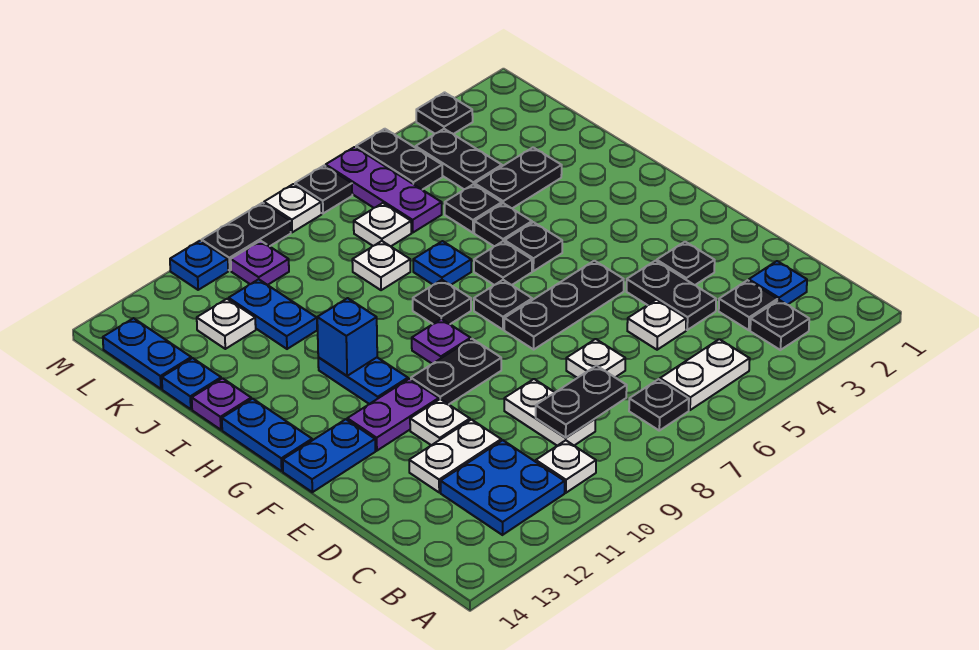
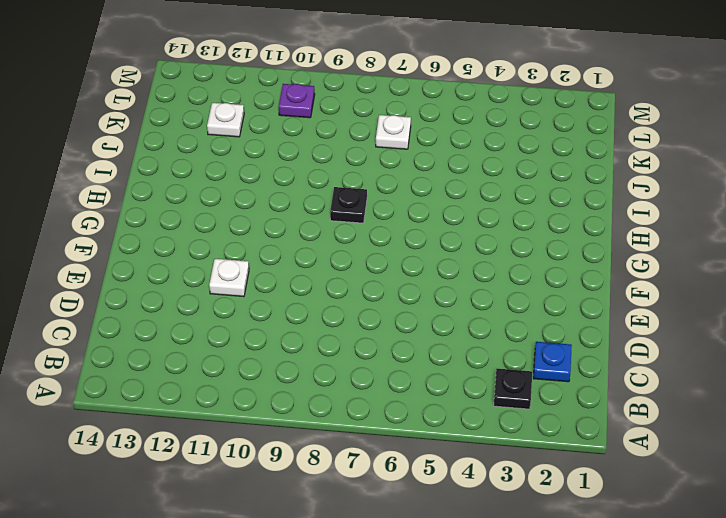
none -> white 1x2 plate [660,339,750,410]
none -> black 1x1 plate [629,379,689,431]
none -> white 1x1 plate [536,440,596,493]
none -> blue 2x2 plate [441,440,565,535]

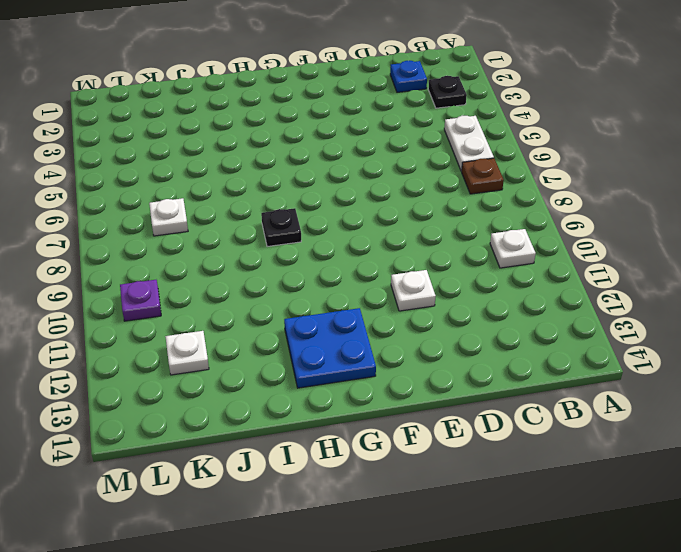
brown 1x1 plate [462,158,504,194] -> black 1x1 plate [629,379,689,431]
blue 2x2 plate [284,308,376,388] -> blue 2x2 plate moved to [441,440,565,535]
none -> black 1x1 plate [719,280,778,330]
none -> white 1x2 plate [504,379,595,446]
none -> black 1x2 plate [626,261,716,330]
none -> white 1x1 plate [627,300,686,350]

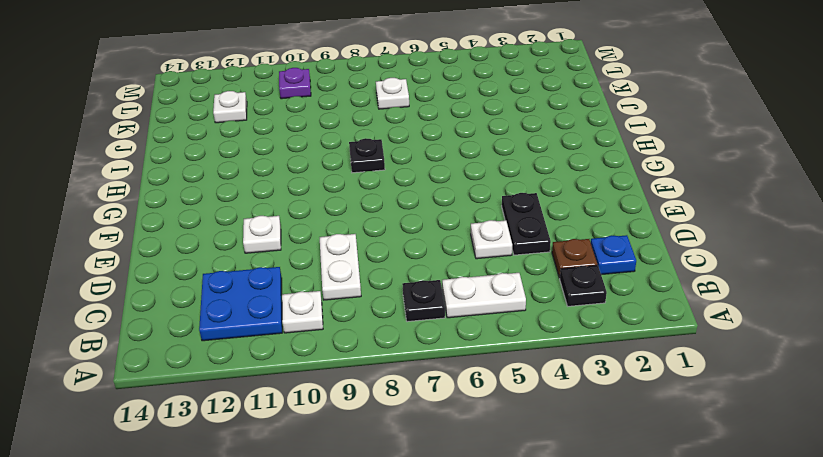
brown 1x1 plate [552,239,597,278] -> black 1x1 plate [719,280,778,330]
none -> white 1x1 plate [566,339,625,378]
none -> white 1x2 plate [409,420,501,492]
none -> black 1x1 plate [657,242,715,285]
none -> black 1x3 plate [504,261,624,349]

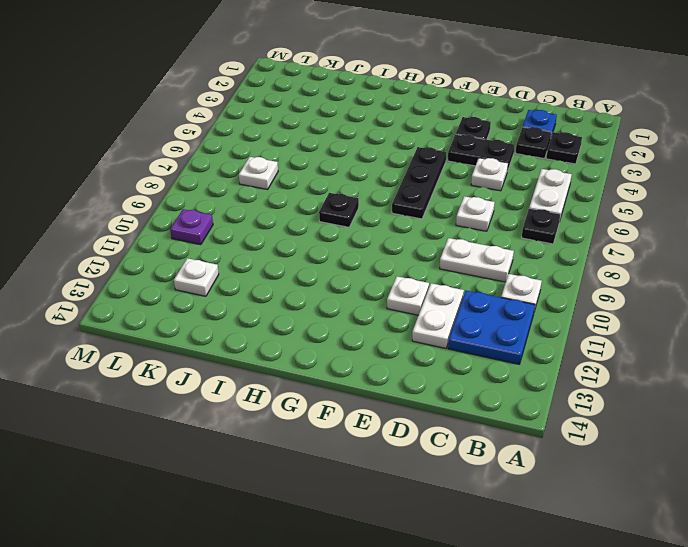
none -> black 1x2 plate [411,339,501,404]
none -> purple 1x2 plate [347,379,439,451]
none -> blue 1x2 plate [283,419,375,492]
none -> black 1x1 plate [474,280,532,330]

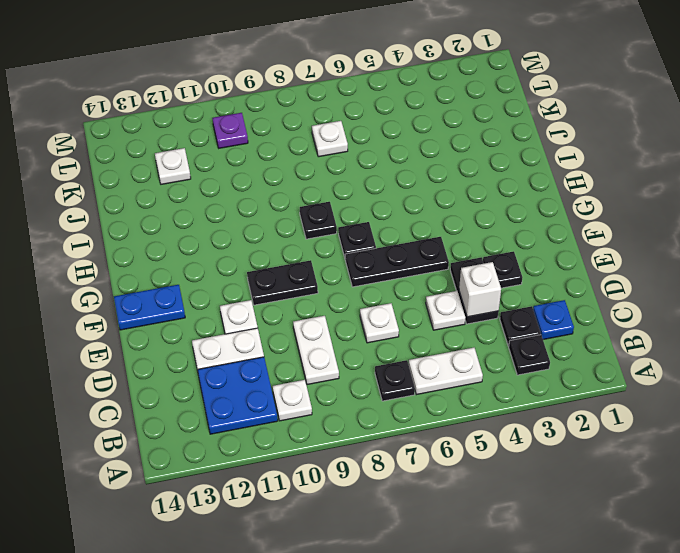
white 1x1 brick [459,262,501,317] -> none
none -> purple 1x2 plate [347,379,439,451]
none -> purple 1x1 plate [412,319,471,364]
none -> blue 1x2 plate [318,357,408,404]
none -> blue 1x2 plate [222,399,312,471]

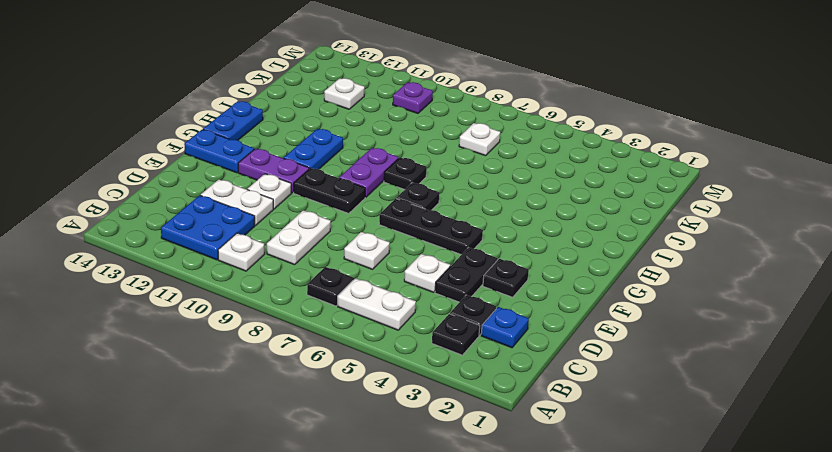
purple 1x2 plate [339,148,398,197] -> purple 1x1 plate [412,319,471,364]
none -> black 1x1 plate [505,222,562,271]
none -> black 1x1 plate [474,241,532,285]
none -> black 1x1 plate [474,203,532,246]
none -> blue 1x1 plate [413,241,471,285]

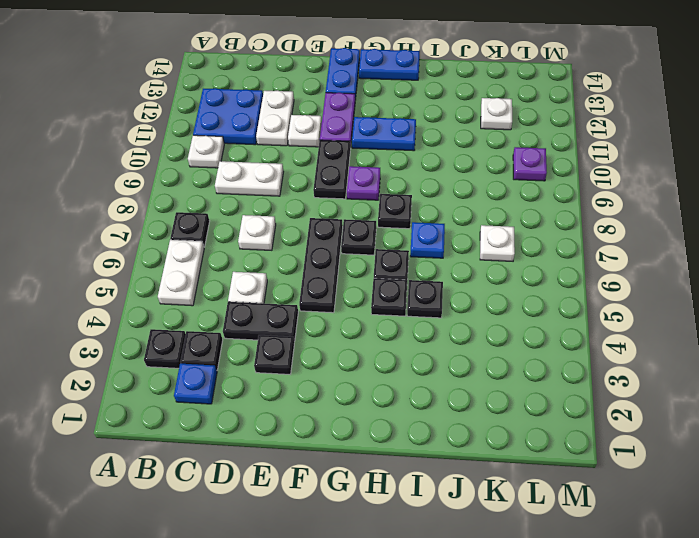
none -> purple 1x1 plate [192,378,251,430]
none -> black 1x2 plate [475,147,562,208]
none -> black 1x1 plate [445,184,502,233]
none -> white 1x1 plate [352,241,410,290]

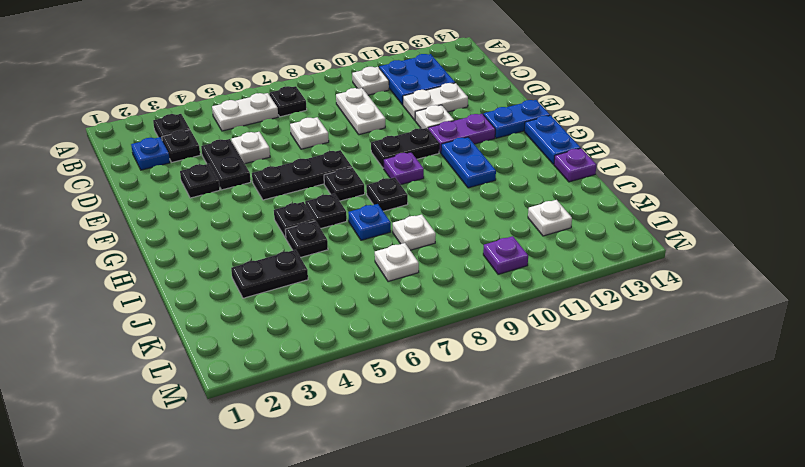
none -> black 1x1 plate [445,184,502,233]
none -> blue 1x2 plate [229,279,317,349]
none -> blue 1x1 plate [162,358,221,409]
none -> black 1x2 plate [416,129,502,189]

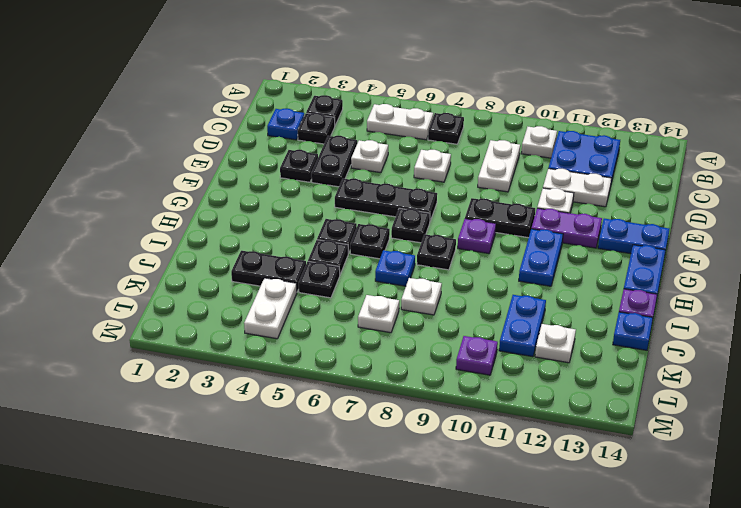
white 1x2 plate [244,278,297,339] -> black 1x2 plate [416,129,502,189]
none -> purple 1x3 plate [326,147,442,233]
none -> blue 1x2 plate [103,318,192,389]
none -> black 1x2 plate [356,129,442,190]
none -> black 1x1 plate [416,92,473,134]

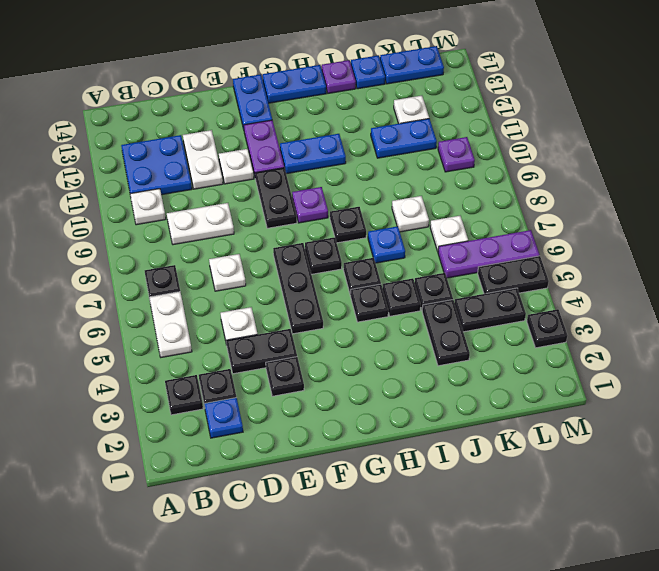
none -> black 1x1 plate [295,166,352,214]
none -> white 1x1 plate [264,184,322,232]
none -> black 1x2 plate [202,203,291,270]
none -> blue 1x1 plate [170,241,228,290]

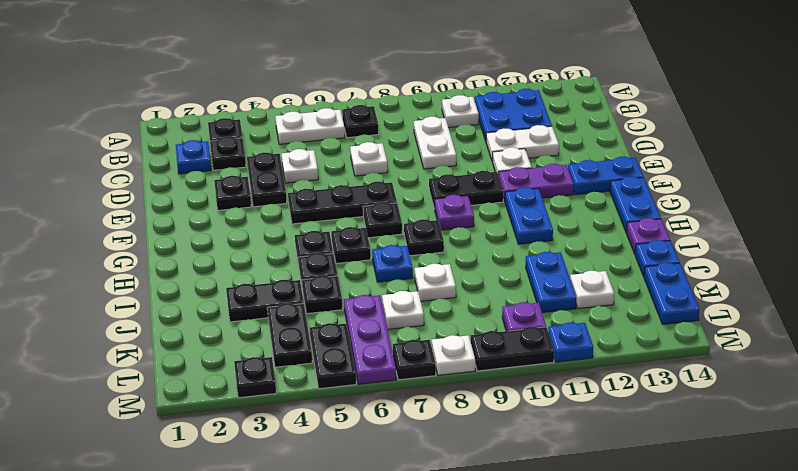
none -> black 1x2 plate [536,366,627,437]
none -> blue 1x1 brick [317,298,377,376]

